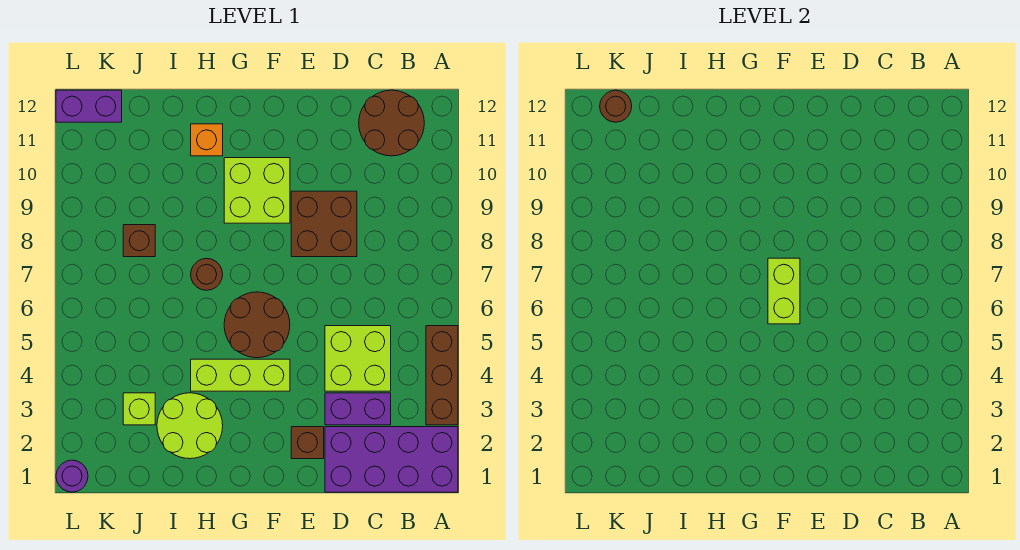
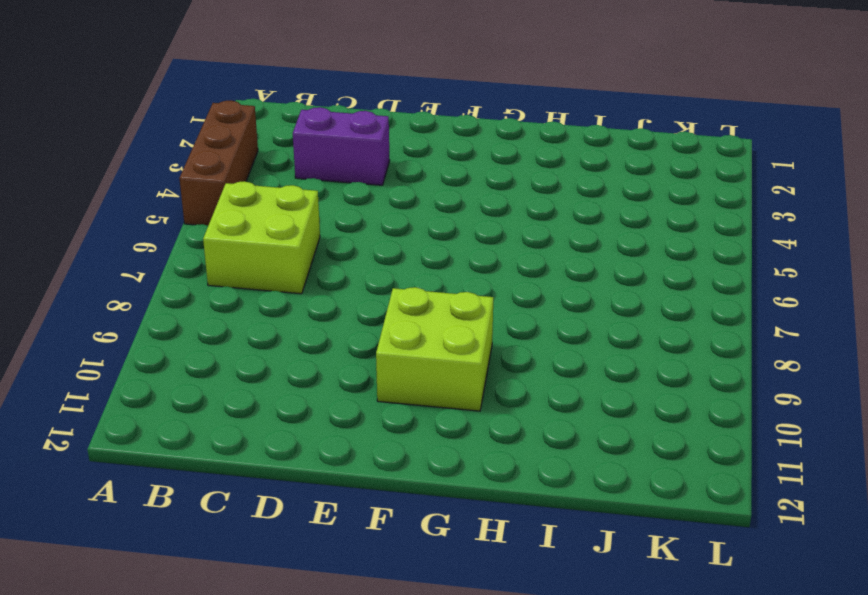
lime 2x2 brick [203,181,320,294] -> lime 2x2 brick moved to [325,326,391,391]
none -> purple 2x4 brick [325,427,458,492]
none -> brown 2x2 round brick [359,90,424,156]
none -> brown 2x2 brick [291,191,357,257]

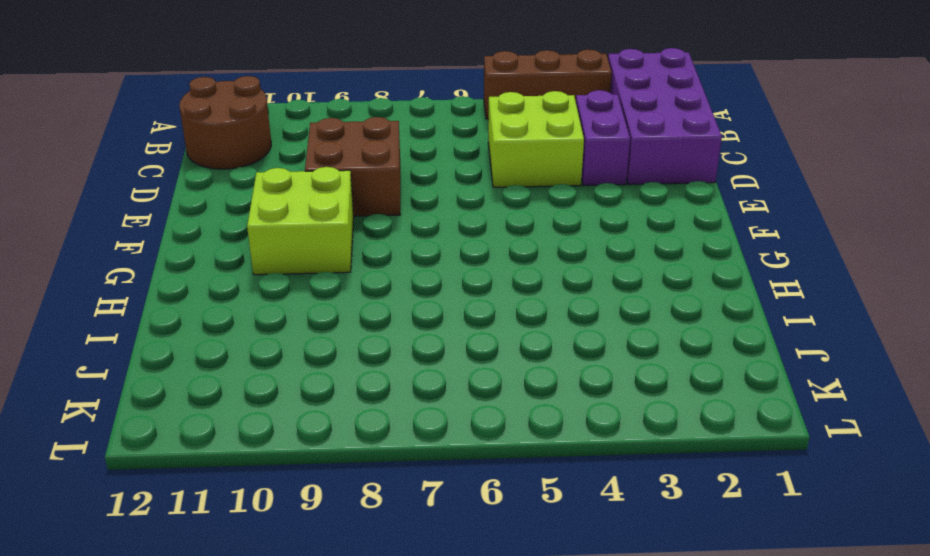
none -> brown 1x1 brick [291,427,324,459]
none -> lime 1x3 brick [191,359,290,391]
none -> brown 2x2 round brick [224,292,290,358]

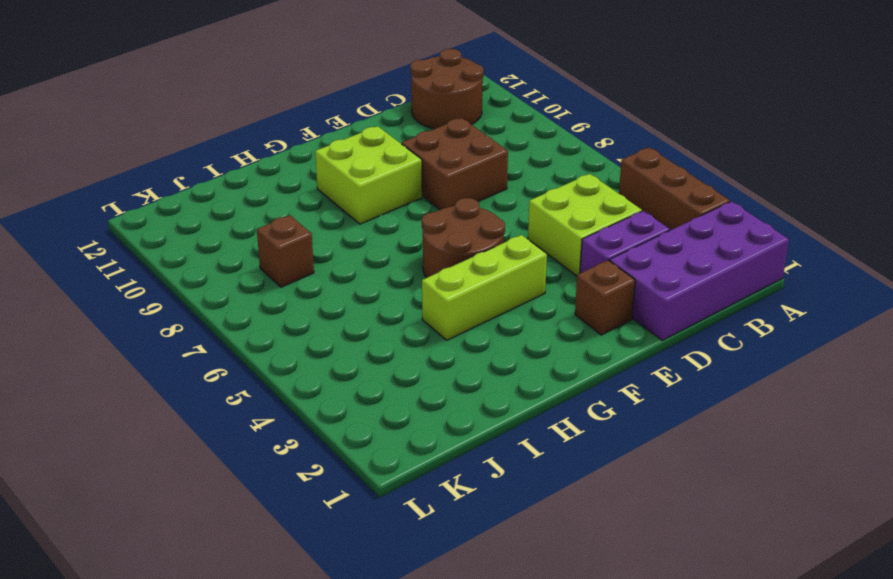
none -> lime 2x2 round brick [157,393,223,459]
none -> brown 1x1 round brick [191,258,223,290]
none -> orange 1x1 brick [191,124,223,156]

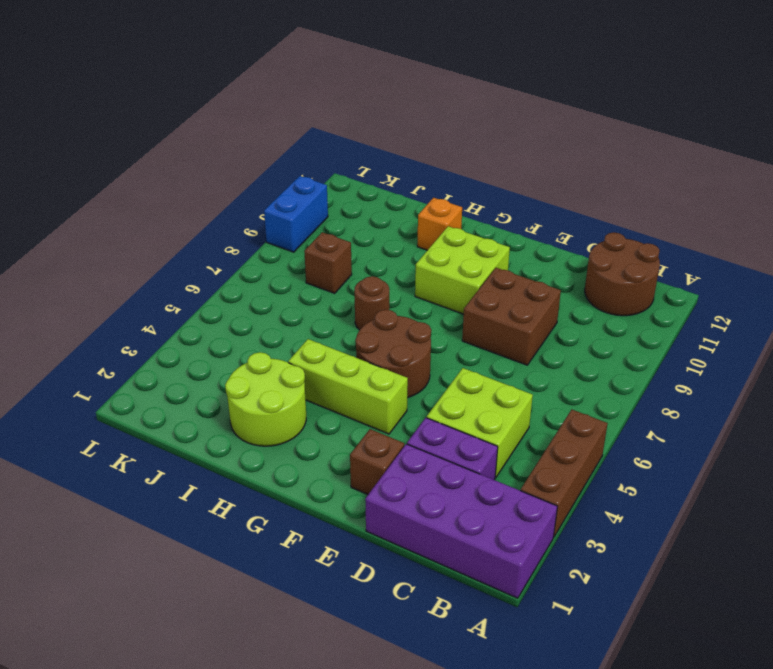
blue 1x2 brick [264,176,328,252] -> none
none -> lime 1x1 brick [123,393,155,425]
none -> purple 1x2 brick [56,90,122,122]
none -> purple 1x1 round brick [56,460,88,492]

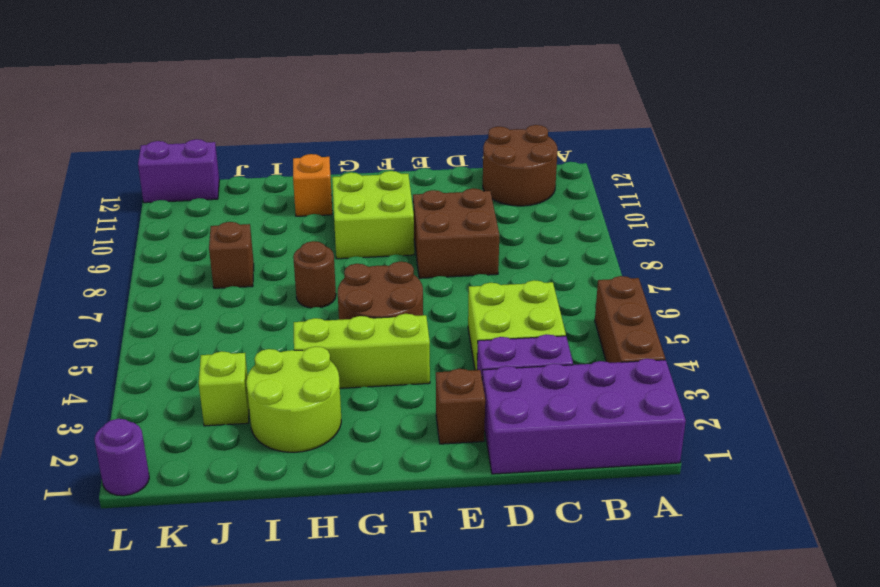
none -> lime 1x2 brick [768,258,800,324]
none -> brown 1x1 round brick [600,90,632,122]

